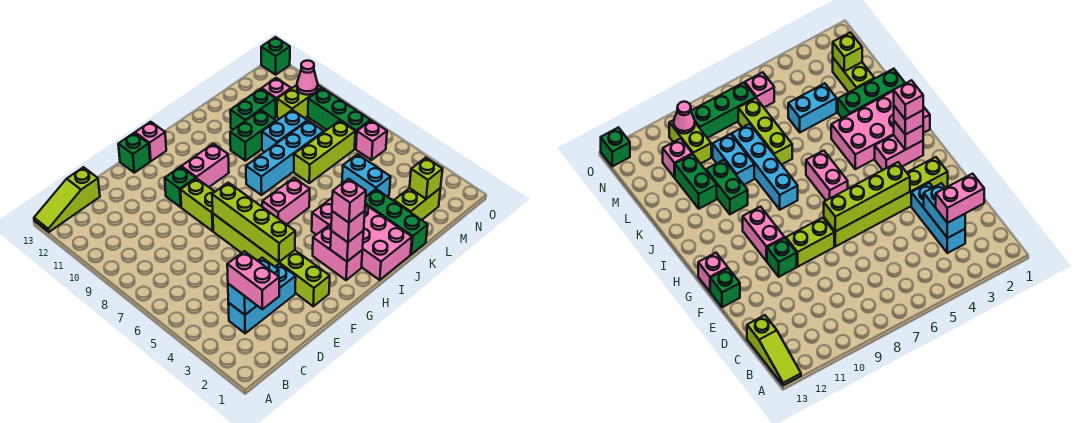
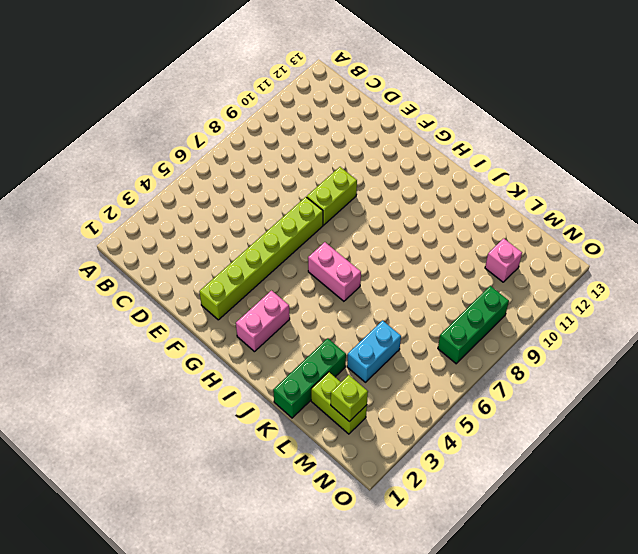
none -> lime 1x3 slope [34,167,100,232]
none -> cyan 1x3 brick [228,264,296,333]
none -> green 1x1 brick [165,167,196,207]
none -> green 1x1 brick [118,133,150,173]

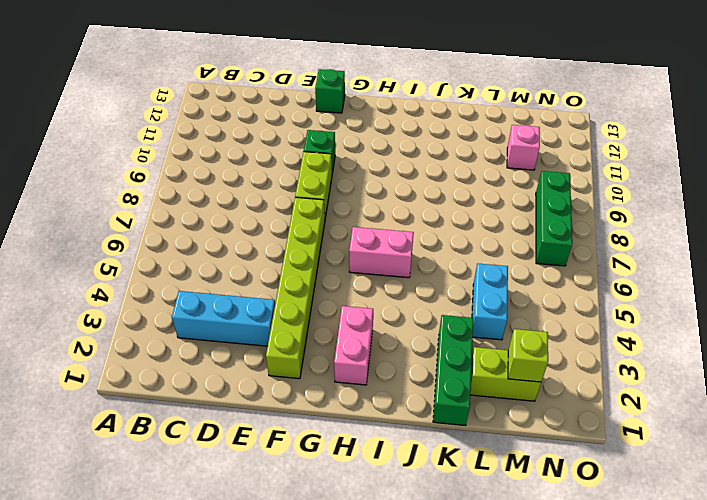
none -> lime 1x3 slope [34,167,100,232]
none -> pink 1x2 brick [181,144,229,187]
none -> pink 1x1 brick [135,122,166,161]
none -> pink 2x4 brick [312,198,412,280]

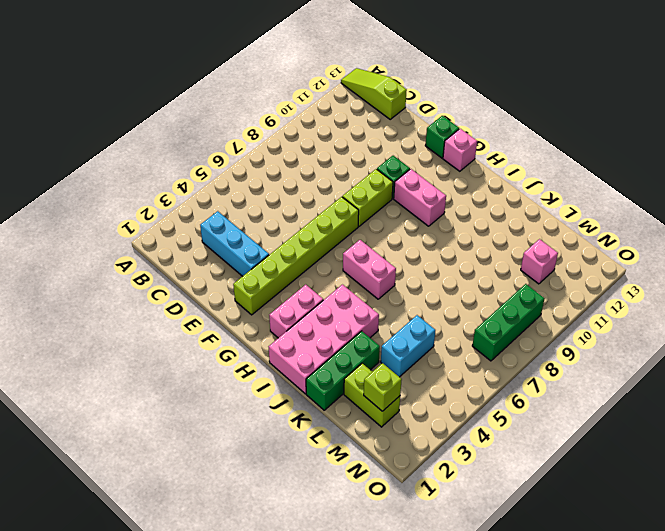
none -> cyan 1x4 brick [246,121,324,195]
none -> green 1x2 brick [230,110,276,161]
none -> lime 1x3 brick [294,121,355,183]
none -> cyan 1x2 brick [262,110,308,152]

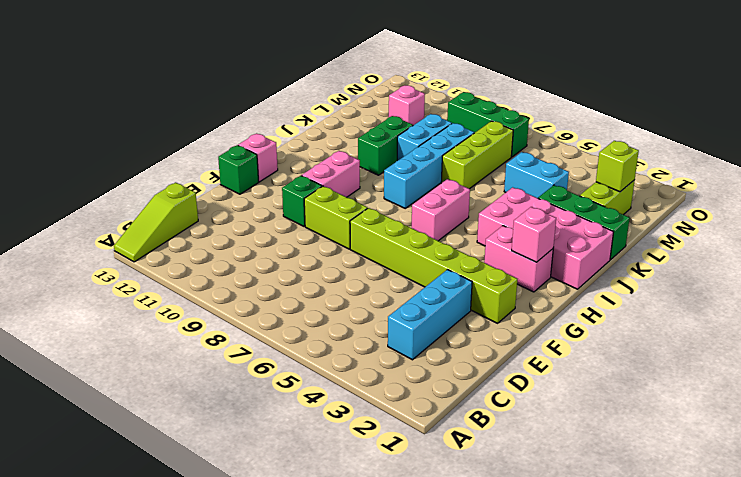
none -> green 1x2 brick [230,89,276,130]
none -> lime 1x2 brick [277,85,322,119]
none -> pink 1x1 brick [356,120,387,160]
none -> green 1x1 brick [261,37,290,75]

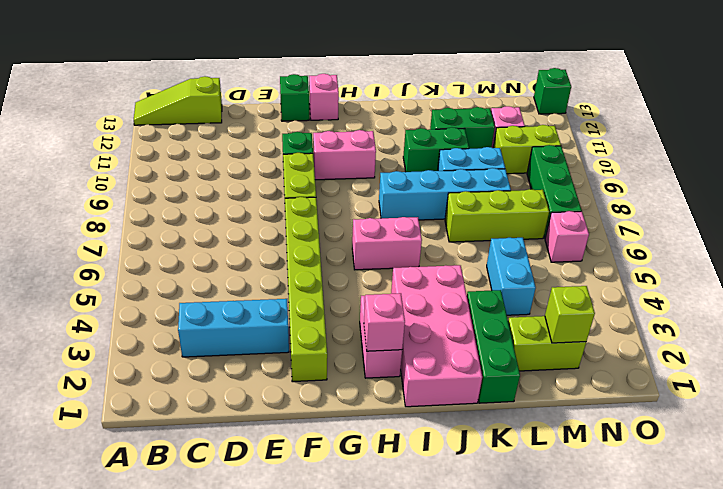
none -> cyan 1x2 brick [228,258,279,315]
none -> lime 1x4 brick [212,183,295,262]
none -> pink 1x1 cone [297,61,318,95]
none -> pink 1x2 brick [227,251,279,309]

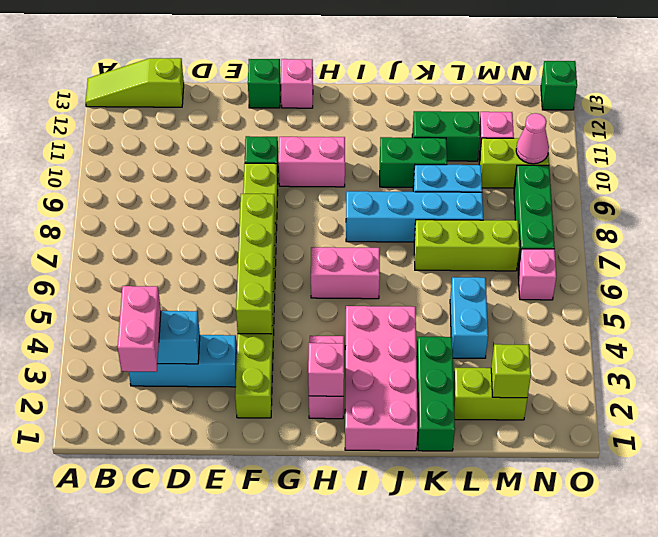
none -> pink 1x1 brick [331,211,365,242]
none -> pink 1x1 brick [332,179,366,223]

